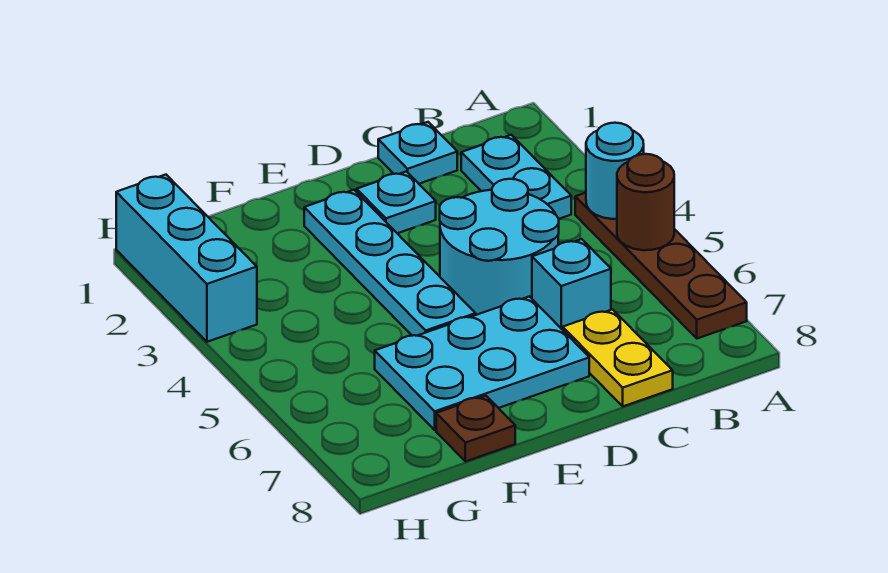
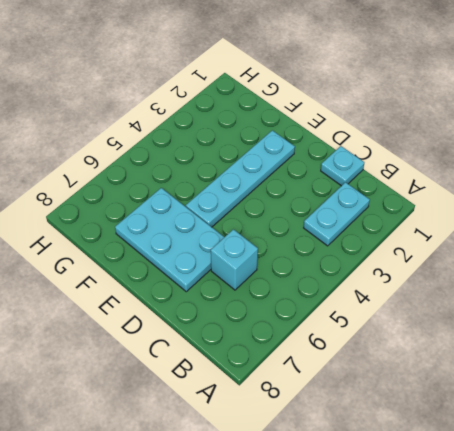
none -> brown 1x4 plate [575,193,747,339]
none -> cyan 2x2 round brick [440,179,559,315]
none -> yellow 1x2 plate [563,309,673,406]

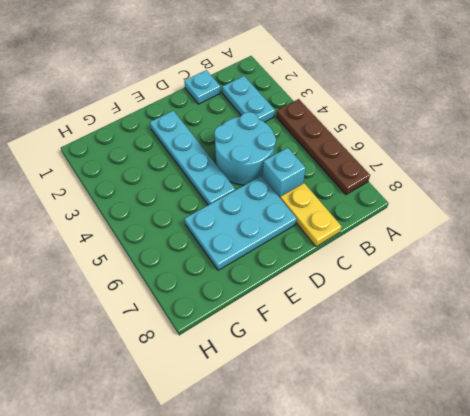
none -> cyan 1x1 plate [357,171,436,233]
none -> brown 1x1 plate [436,396,515,462]
none -> cyan 1x3 brick [116,175,257,342]

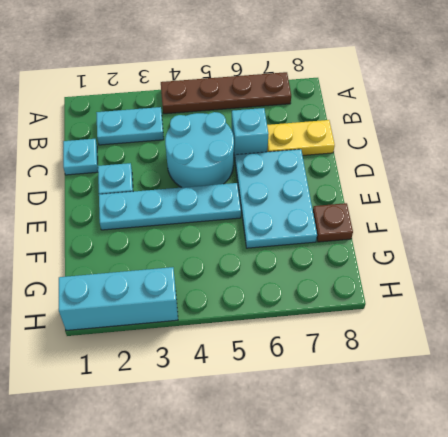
none -> cyan 1x1 round brick [586,123,644,219]
none -> brown 1x1 round brick [617,154,674,250]

